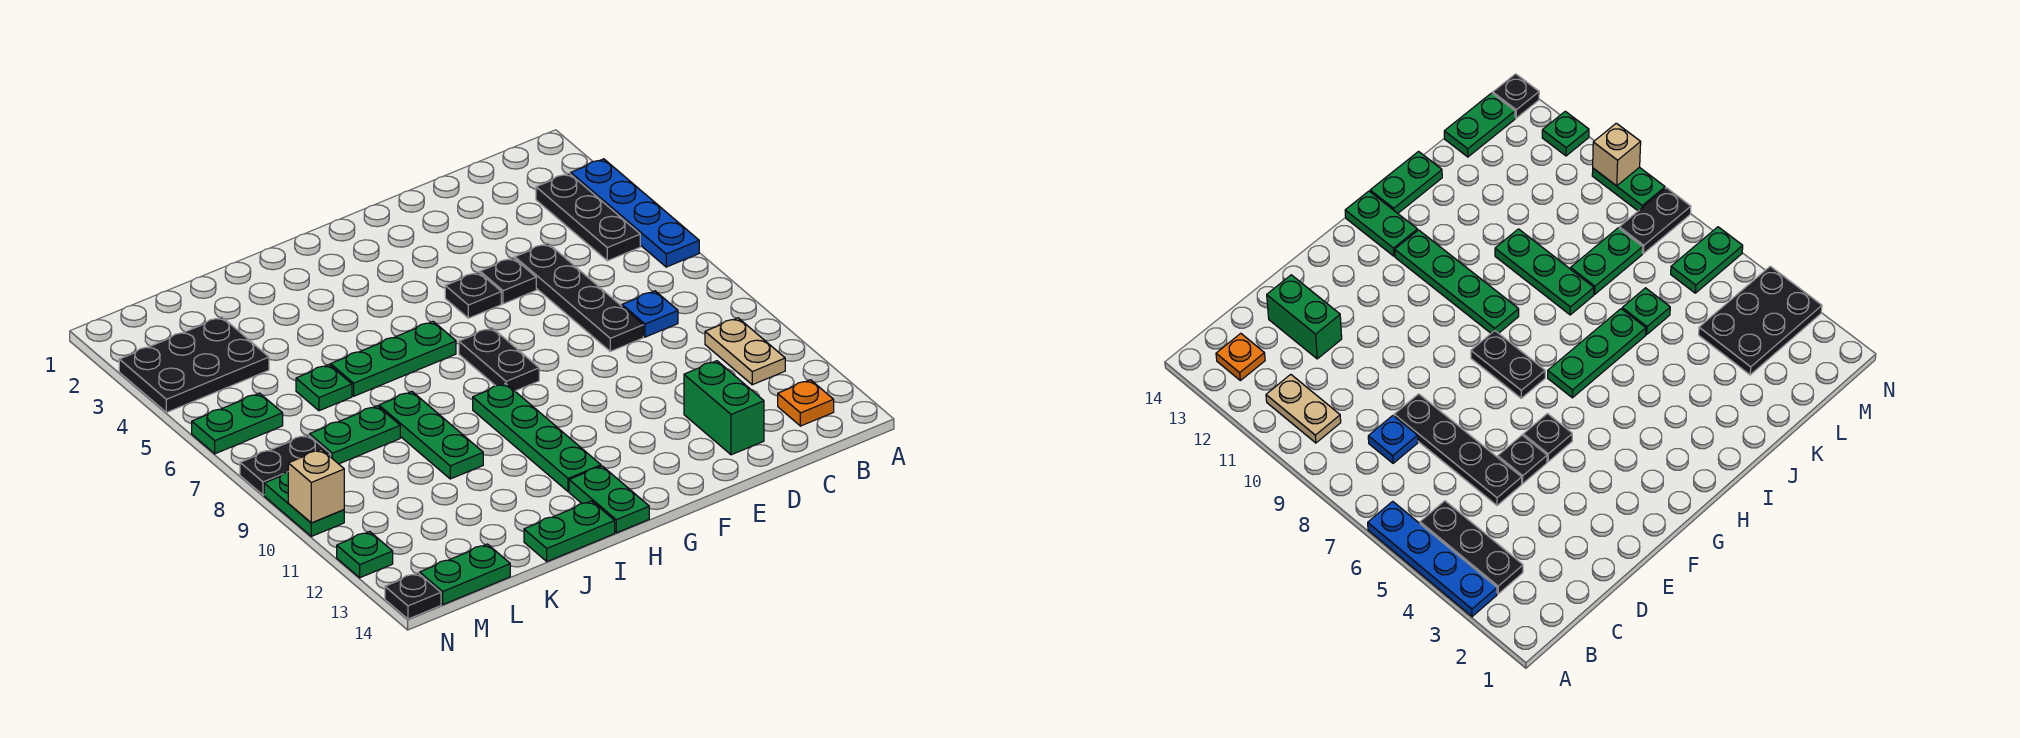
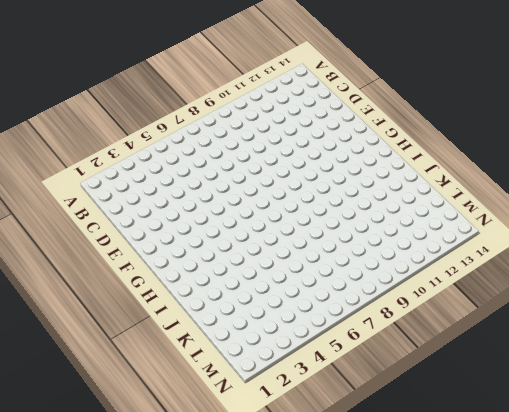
none -> blue 1x4 plate [571,159,699,267]
none -> black 1x3 plate [536,173,640,261]
none -> tan 1x2 plate [705,318,785,385]

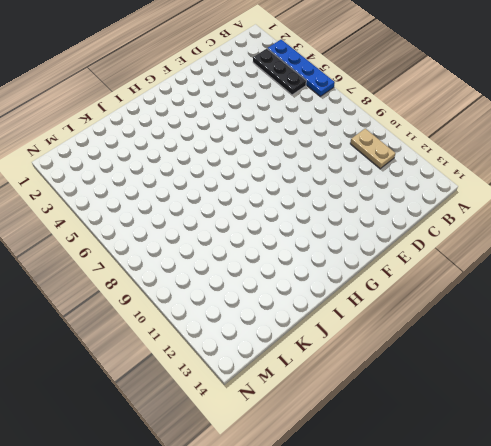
none -> orange 1x1 plate [778,380,834,426]
none -> blue 1x1 plate [622,291,678,337]
none -> black 1x4 plate [515,243,643,351]

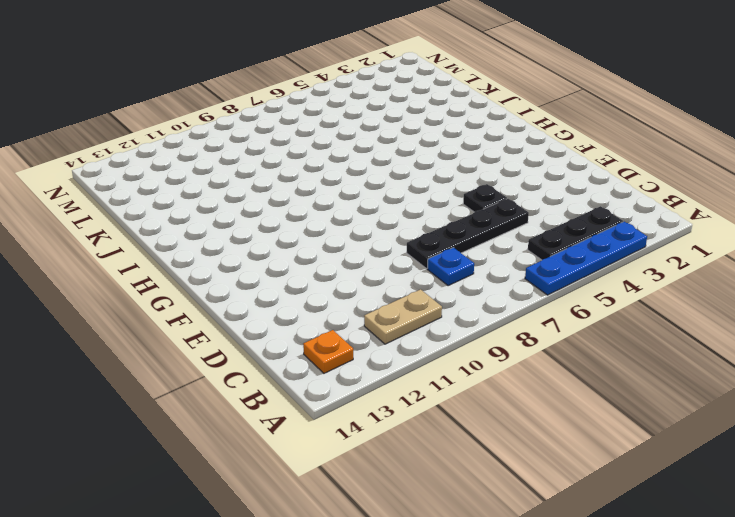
none -> green 1x2 brick [684,361,764,455]
none -> black 1x1 plate [445,272,501,318]
none -> black 1x2 plate [459,328,539,391]

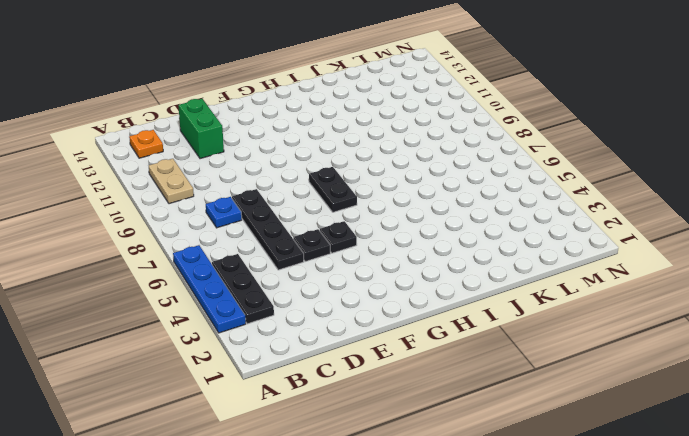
none -> green 1x3 plate [331,322,456,396]
none -> green 1x4 plate [473,383,601,492]
none -> green 1x2 plate [569,466,649,533]

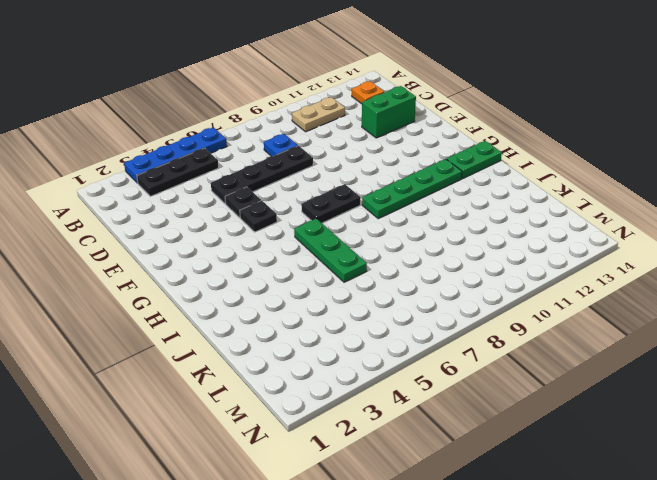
none -> green 1x2 plate [524,501,615,562]
none -> green 1x3 plate [379,392,483,479]
none -> green 1x1 plate [296,365,352,411]

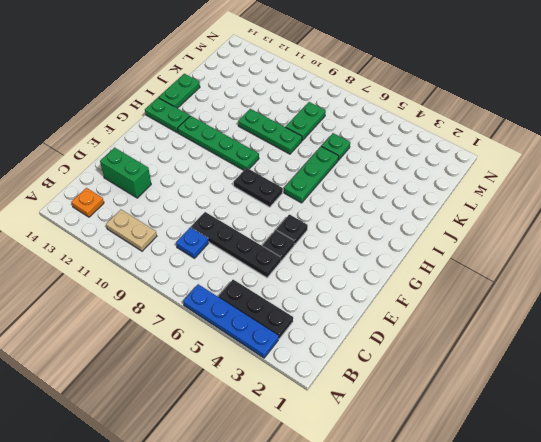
none -> black 2x3 plate [119,317,269,413]
none -> green 1x2 plate [420,544,510,605]
none -> green 1x2 plate [192,393,283,454]

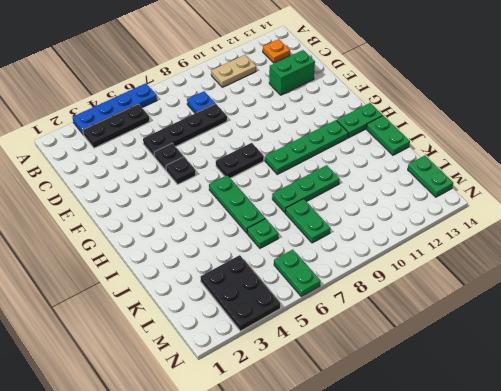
none -> black 1x2 plate [240,435,331,495]
none -> green 1x2 plate [264,472,344,536]
none -> green 1x1 plate [337,531,393,578]

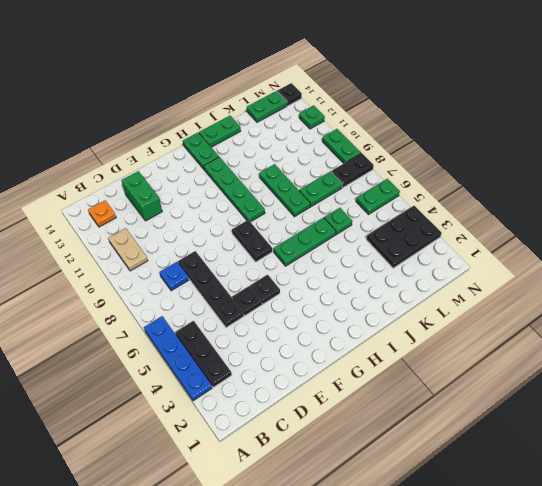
none -> tan 1x1 brick [288,449,344,523]

